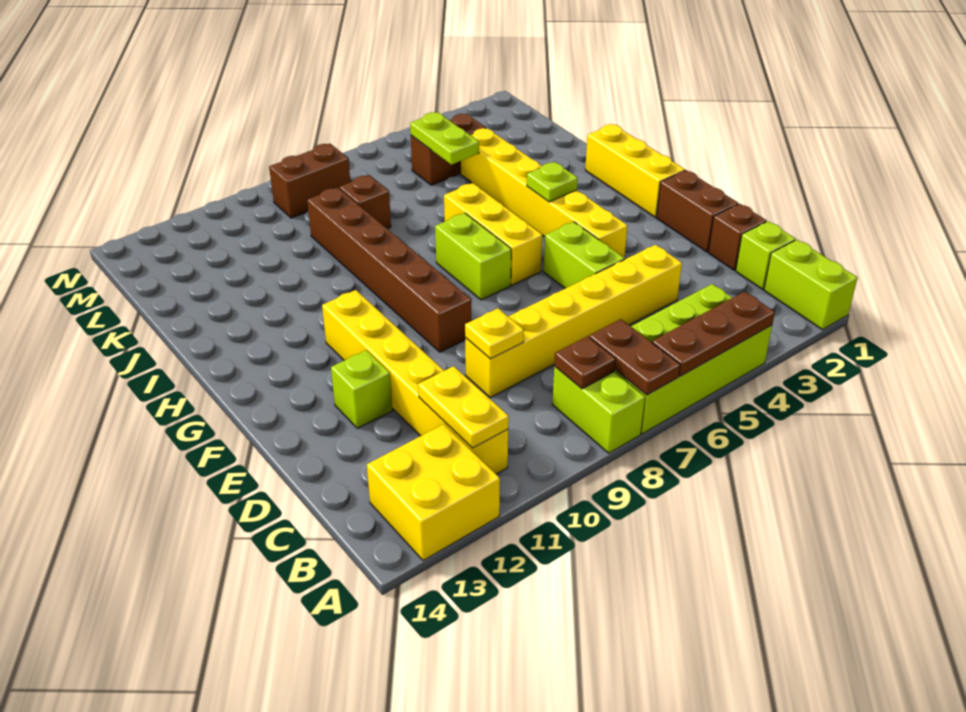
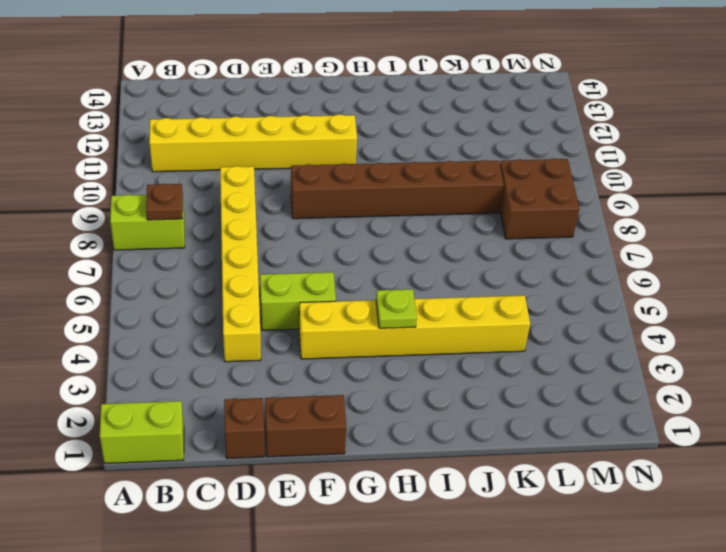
brown 2x2 brick [500,159,579,239] -> brown 1x2 brick [269,144,350,218]
none -> lime 2x4 brick [615,284,772,434]
none -> yellow 2x2 brick [367,424,500,561]
none -> lime 1x1 brick [736,221,796,289]

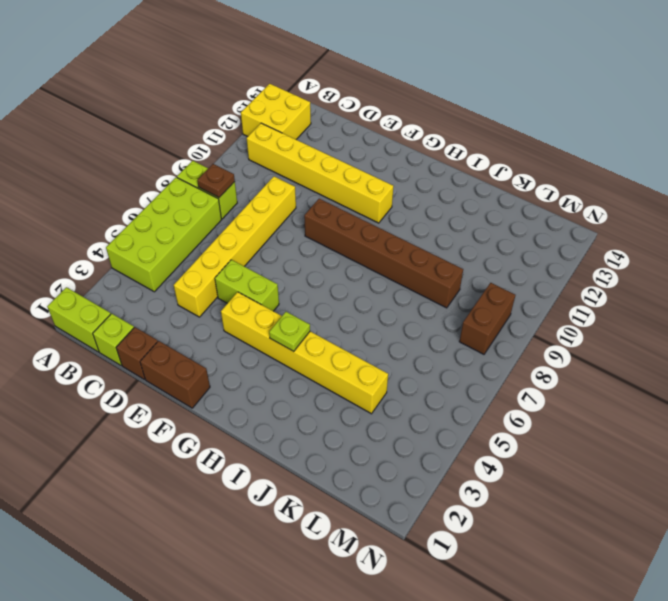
none -> lime 1x1 brick [331,350,392,429]
none -> yellow 1x3 brick [585,124,685,217]
none -> yellow 1x3 brick [444,183,542,285]

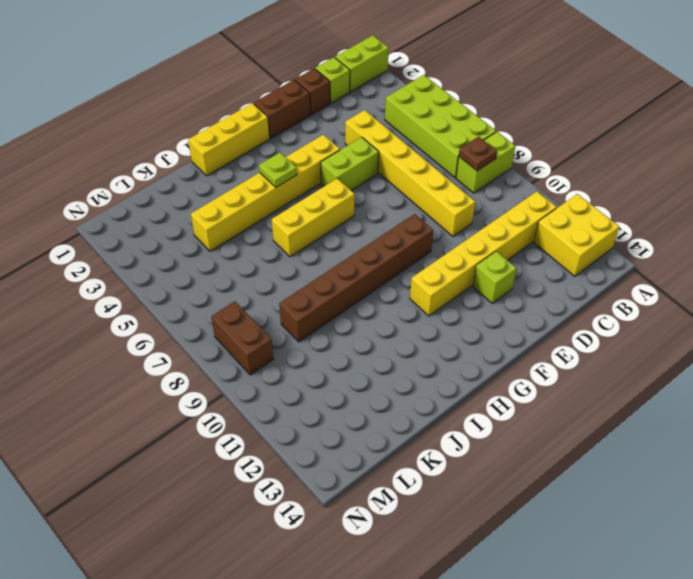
none -> lime 1x2 brick [435,213,511,300]
none -> brown 1x1 brick [339,175,391,229]
none -> brown 1x2 brick [411,114,486,185]

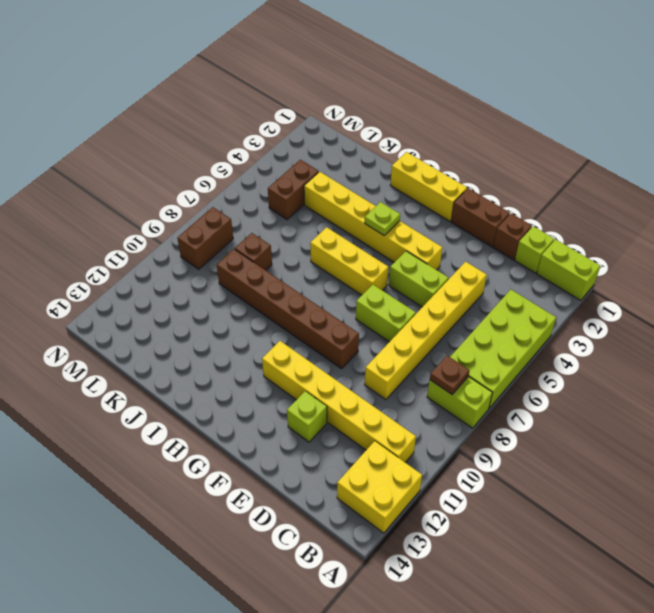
lime 1x2 brick [356,285,416,342] -> lime 1x2 brick moved to [435,213,511,300]
none -> brown 1x3 plate [652,292,775,376]
none -> brown 1x2 plate [589,319,680,395]
none -> yellow 1x2 plate [418,366,509,448]

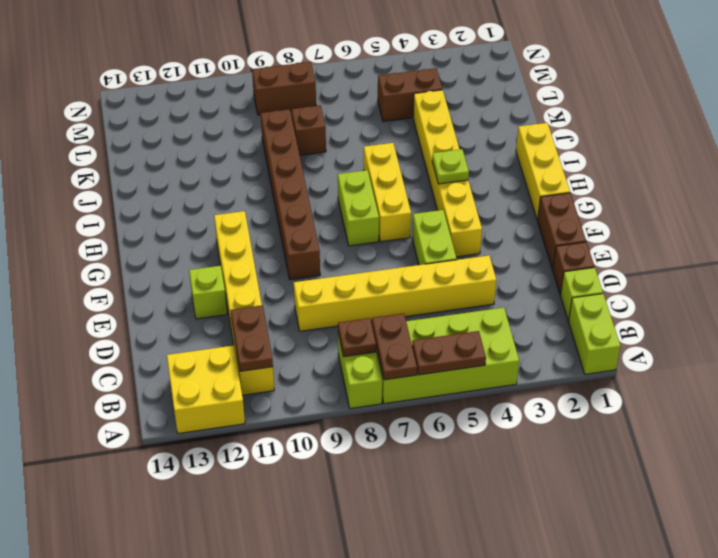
brown 1x2 plate [412,331,486,375] -> brown 1x3 plate [652,292,775,376]
brown 1x2 plate [230,305,273,371] -> yellow 1x2 plate [418,366,509,448]
none -> yellow 1x1 plate [465,308,524,359]
none -> lime 1x2 plate [410,112,479,165]

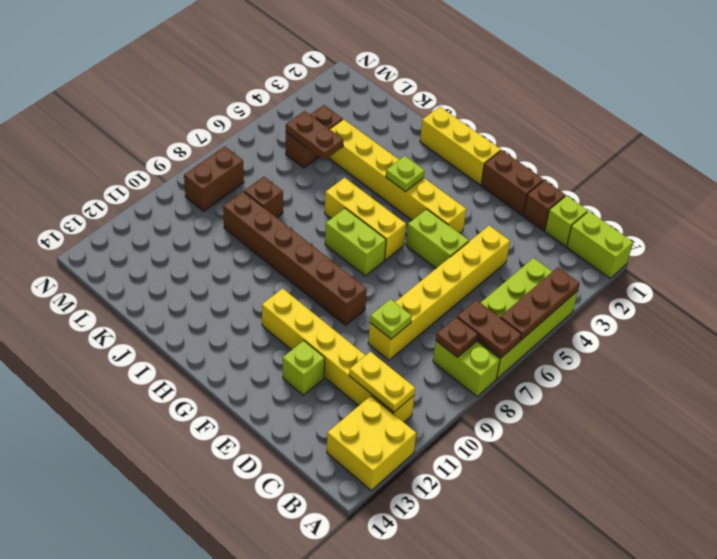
lime 1x1 plate [370,299,412,339] -> yellow 1x1 plate [465,308,524,359]
brown 1x2 plate [286,111,343,160] -> lime 1x2 plate [410,112,479,165]

